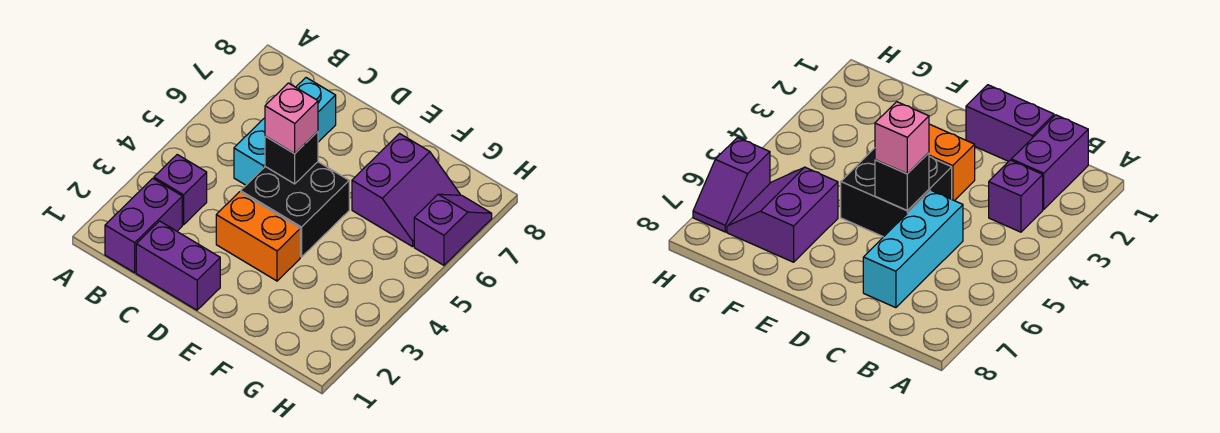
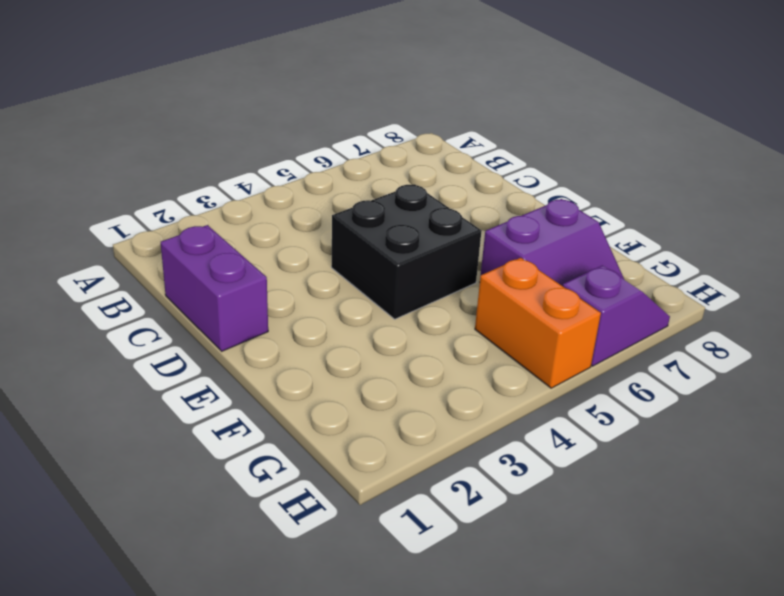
orange 1x2 brick [475,258,601,388] -> orange 1x2 brick moved to [216,192,300,281]
none -> purple 1x2 brick [105,178,182,273]
none -> purple 1x1 brick [154,155,207,225]

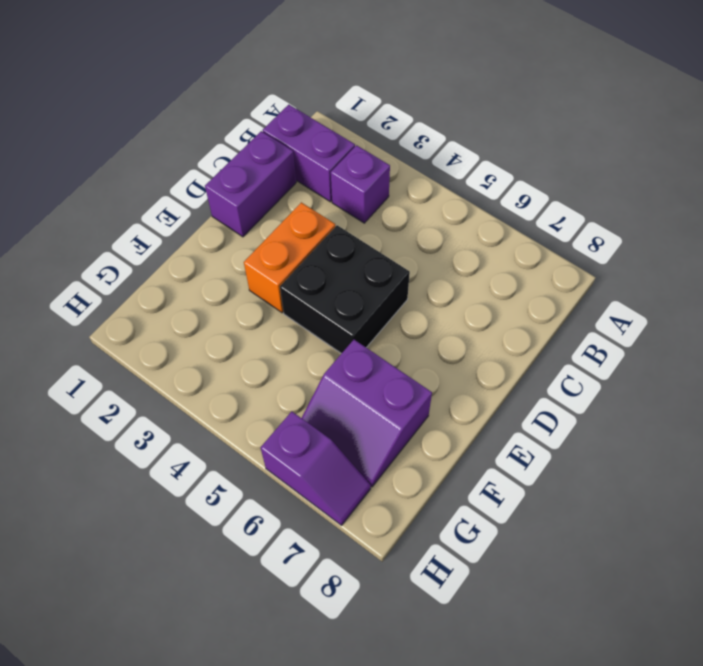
none -> cyan 1x3 brick [234,78,336,185]
none -> black 1x1 brick [265,131,318,184]

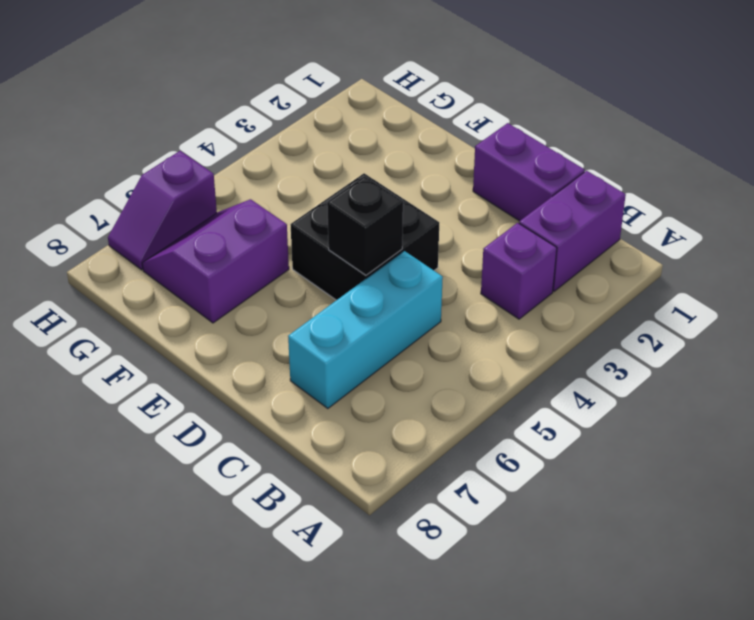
none -> orange 1x2 brick [216,192,300,281]
none -> pink 1x1 brick [265,83,318,154]

